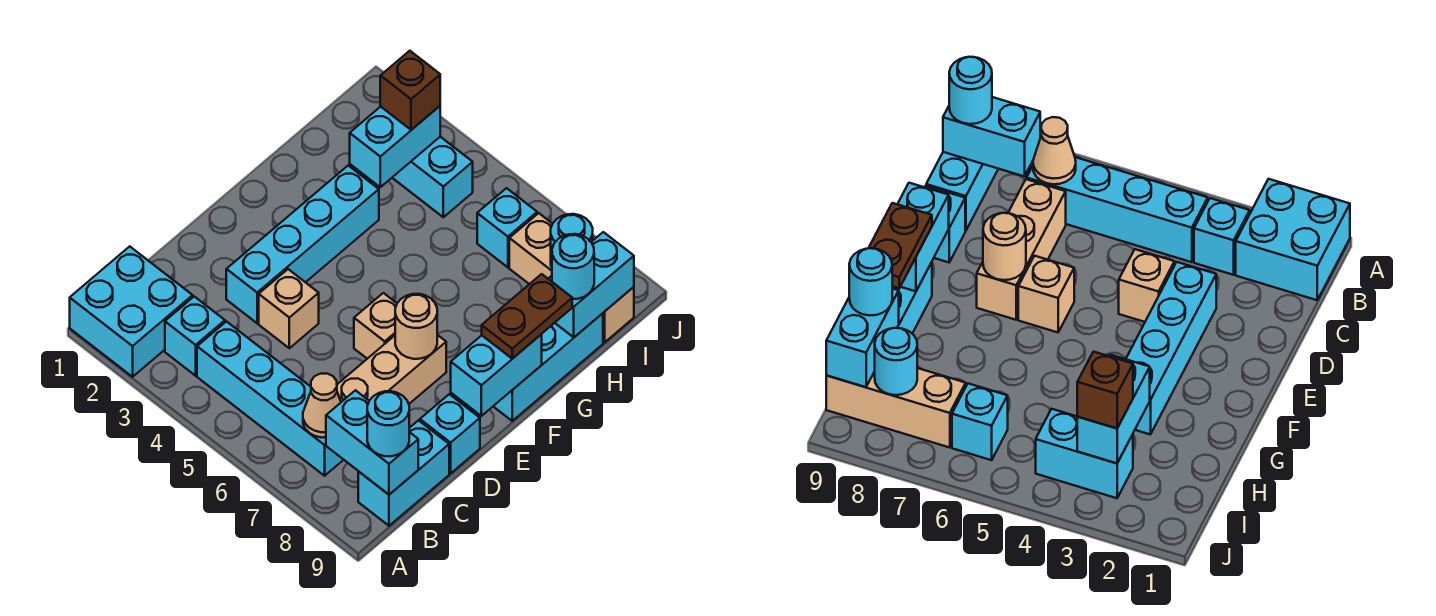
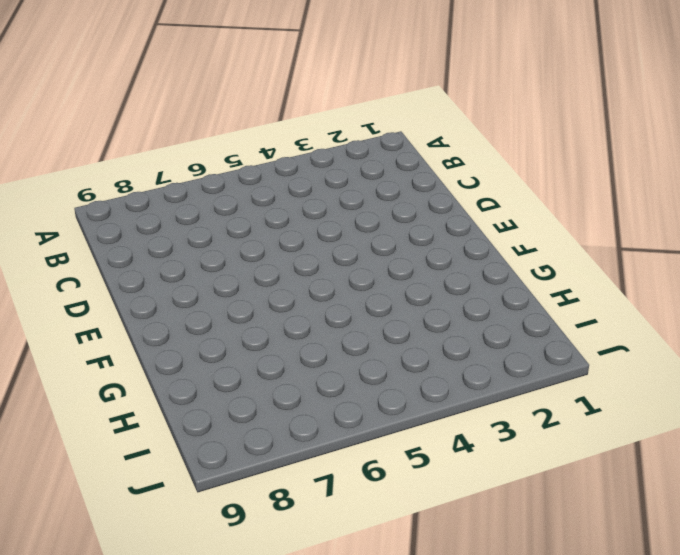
none -> cyan 2x2 brick [70,246,193,377]
none -> cyan 1x1 brick [165,297,225,376]
none -> cyan 1x4 brick [197,322,344,476]

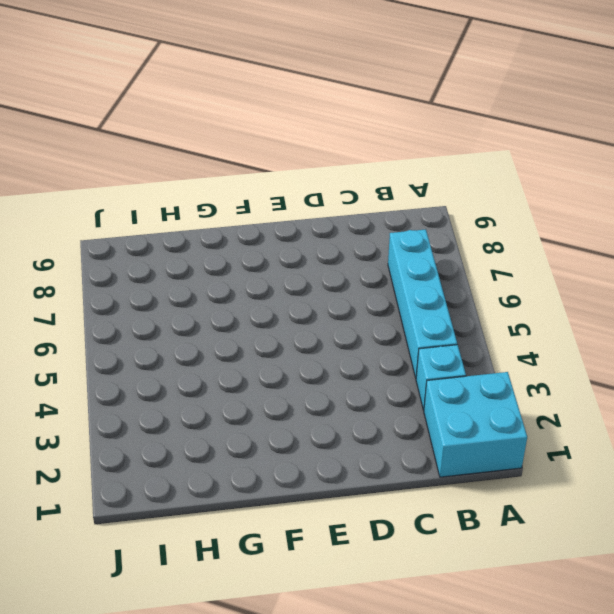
none -> cyan 1x2 brick [358,420,449,526]
none -> tan 1x3 brick [337,335,446,404]
none -> cyan 1x4 brick [226,166,379,323]

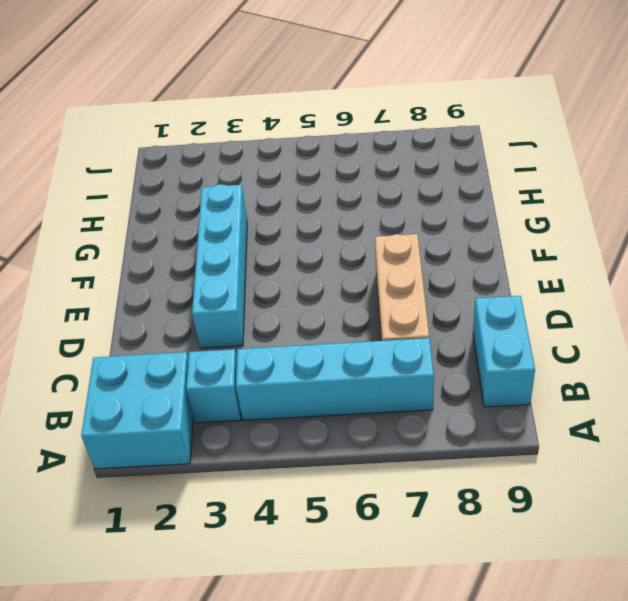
none -> tan 1x1 brick [259,269,319,348]
none -> cyan 1x1 brick [420,394,480,473]
none -> tan 1x1 brick [354,293,397,359]

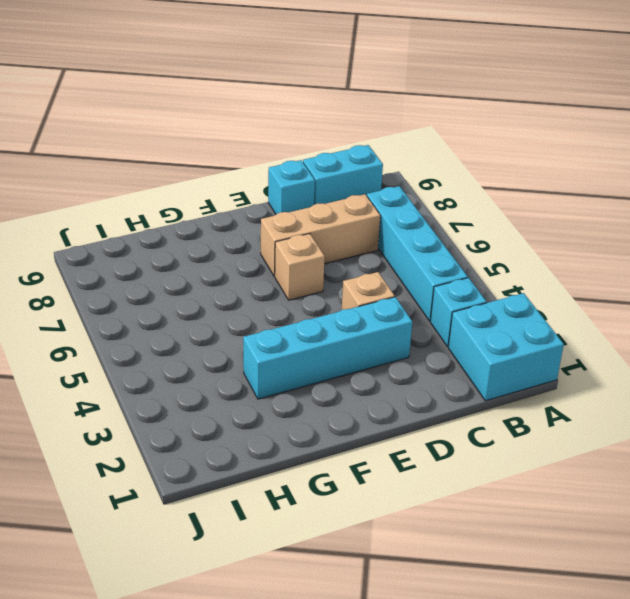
none -> cyan 1x3 brick [493,313,603,421]
none -> cyan 1x2 brick [392,137,473,217]
none -> cyan 1x1 brick [477,188,537,267]

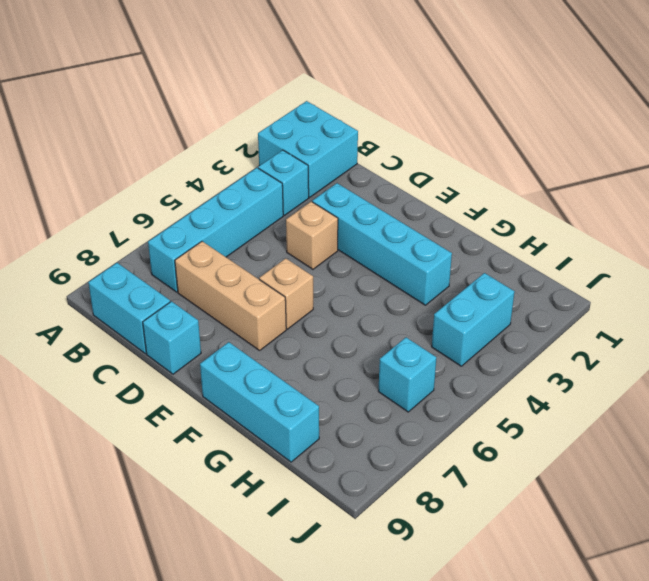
none -> tan 1x3 brick [509,213,634,342]
none -> tan 1x1 cone [303,373,341,438]
none -> cyan 1x2 brick [326,390,418,495]

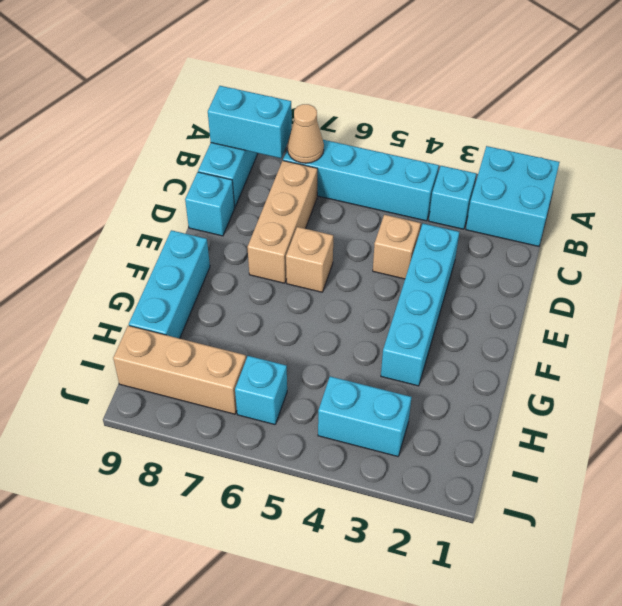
none -> tan 1x1 round brick [395,294,437,359]
none -> cyan 1x2 brick [451,335,542,416]
none -> cyan 1x2 brick [350,106,440,187]

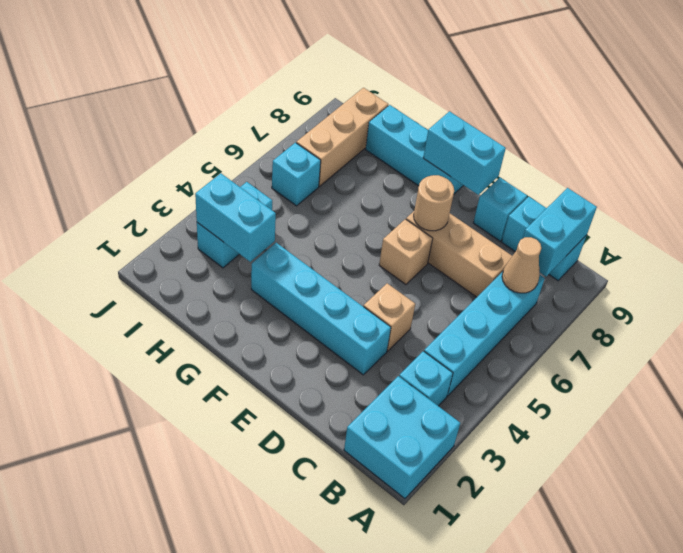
none -> cyan 1x2 brick [548,232,634,337]
none -> cyan 1x1 round brick [551,214,593,267]
none -> cyan 1x1 round brick [367,391,409,456]

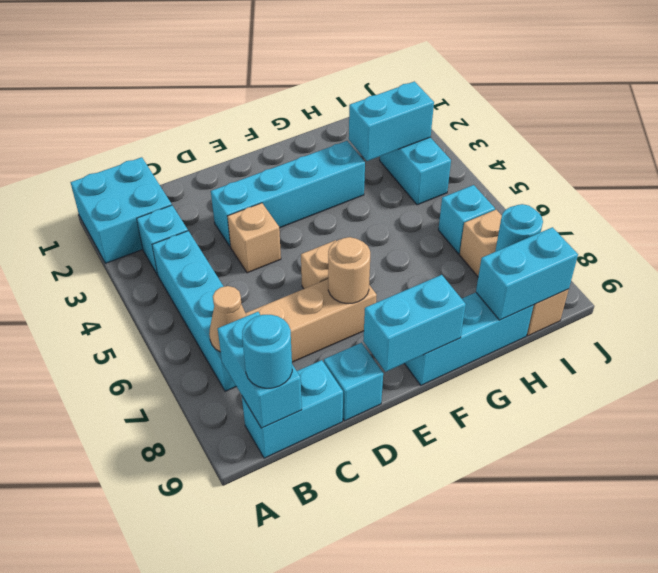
none -> brown 1x2 plate [482,274,572,359]
none -> cyan 1x1 round brick [552,234,594,299]
none -> brown 1x1 brick [380,51,440,130]

